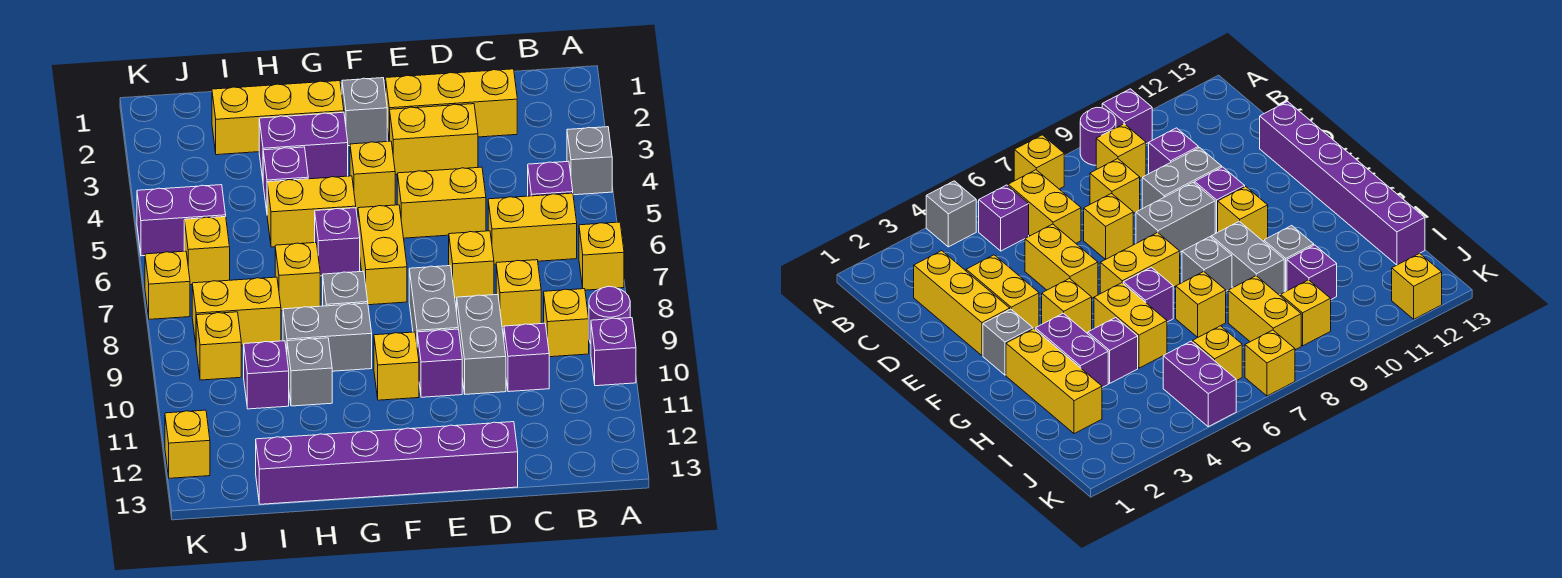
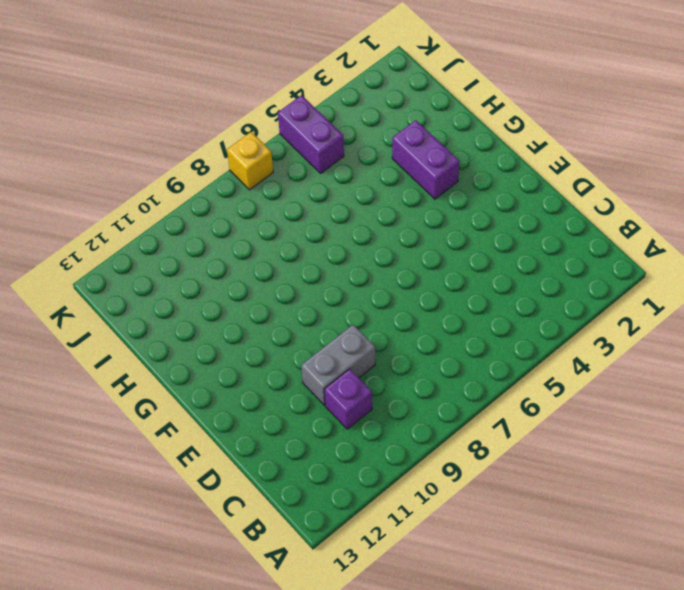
none -> grey 1x1 brick [567,127,612,195]
none -> yellow 1x1 brick [579,222,624,290]
none -> purple 1x1 round brick [589,286,630,344]
none -> purple 1x1 brick [591,318,636,386]

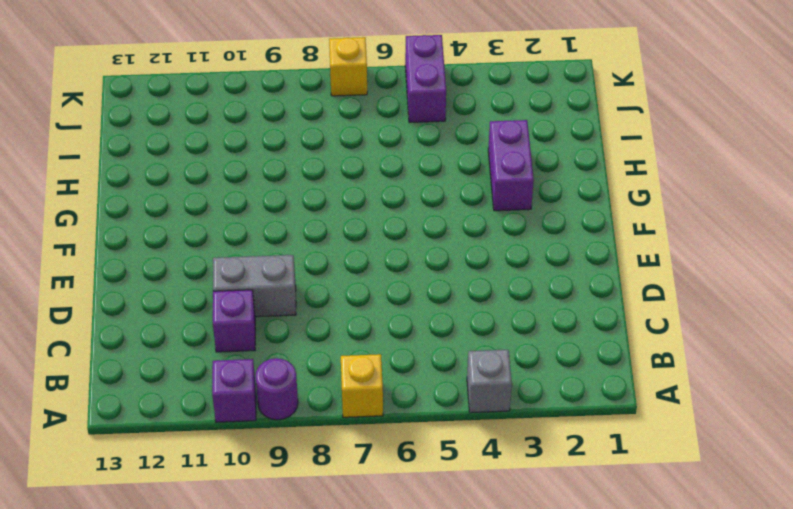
none -> purple 1x1 brick [528,161,573,196]
none -> yellow 1x2 brick [488,193,577,264]
none -> yellow 1x1 brick [544,289,589,357]
none -> yellow 1x3 brick [386,69,517,141]

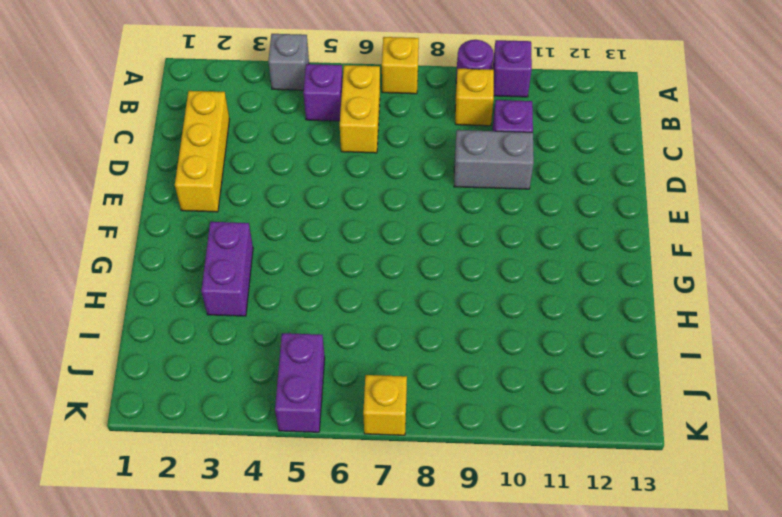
none -> yellow 1x1 brick [496,260,541,328]
none -> yellow 1x2 brick [390,104,478,175]
none -> yellow 1x2 brick [397,167,486,238]
none -> yellow 1x1 brick [449,231,494,299]

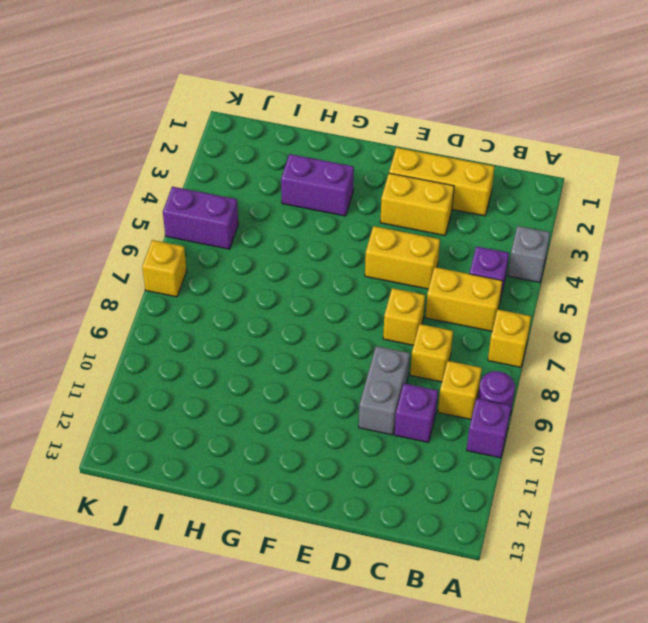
none -> purple 1x6 brick [256,422,518,504]
none -> grey 1x2 brick [409,266,458,342]
none -> purple 1x1 brick [417,329,462,397]
none -> grey 1x1 brick [342,78,387,146]

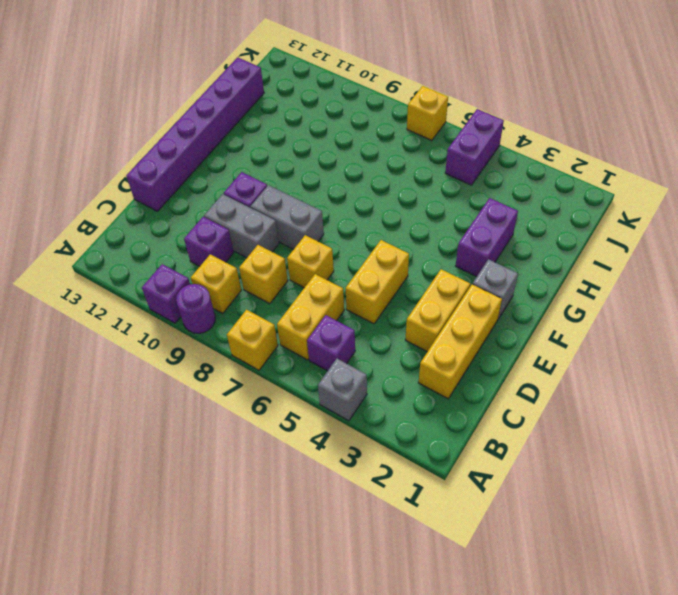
none -> yellow 1x1 brick [350,141,395,209]
none -> yellow 1x2 brick [358,205,407,305]
none -> yellow 1x1 brick [374,332,419,400]
none -> yellow 1x3 brick [212,81,344,155]

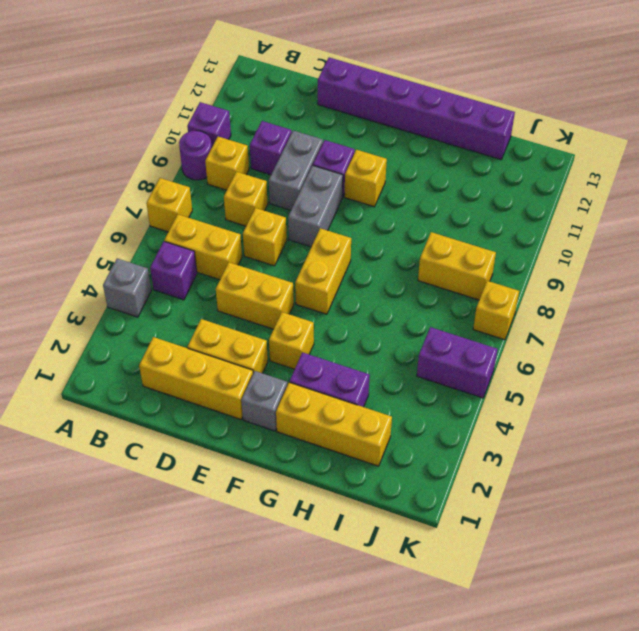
none -> yellow 1x2 brick [267,176,356,247]
none -> purple 1x1 brick [315,208,360,276]
none -> grey 1x1 brick [323,271,368,306]
none -> grey 1x2 brick [283,303,372,371]

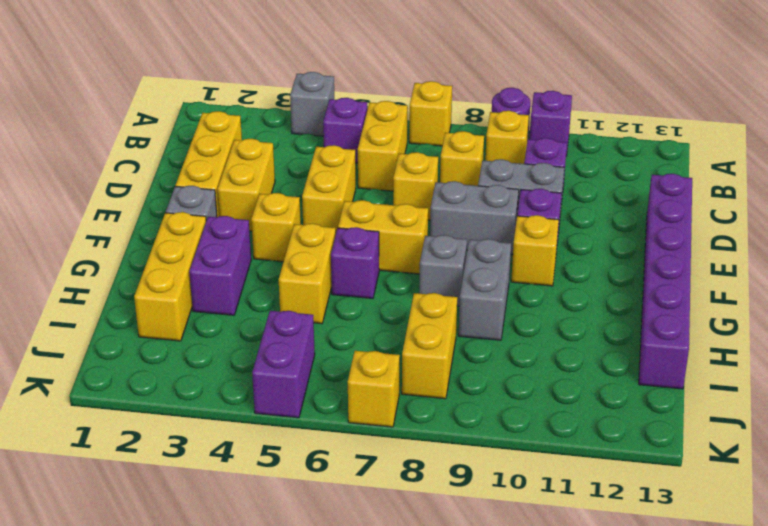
none -> purple 1x1 brick [263,147,308,211]
none -> yellow 1x1 brick [275,243,320,311]
none -> grey 1x1 brick [287,338,332,406]
none -> purple 1x1 brick [244,341,289,409]

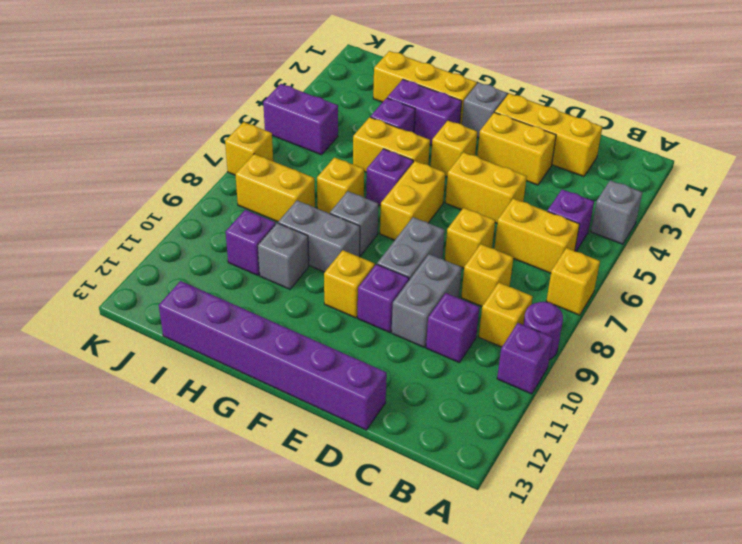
none -> yellow 1x1 brick [184,217,230,285]
none -> yellow 1x1 brick [196,312,241,380]
none -> yellow 1x1 brick [165,410,210,478]

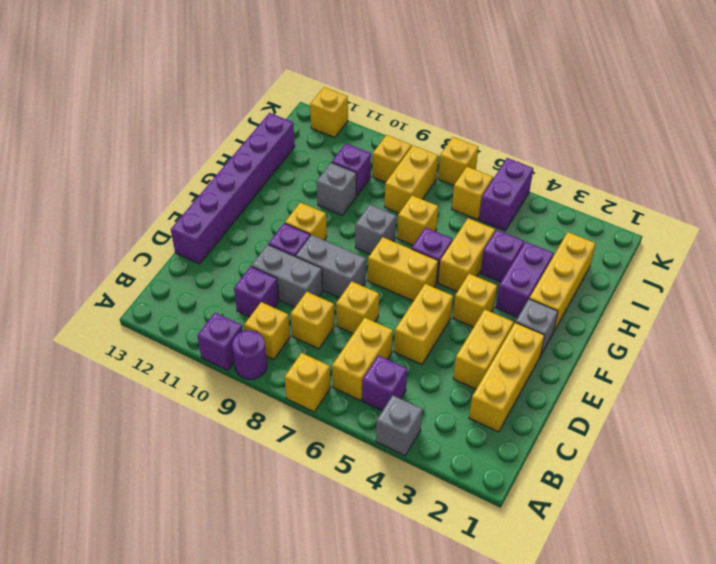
none -> grey 1x2 brick [283,303,372,371]

